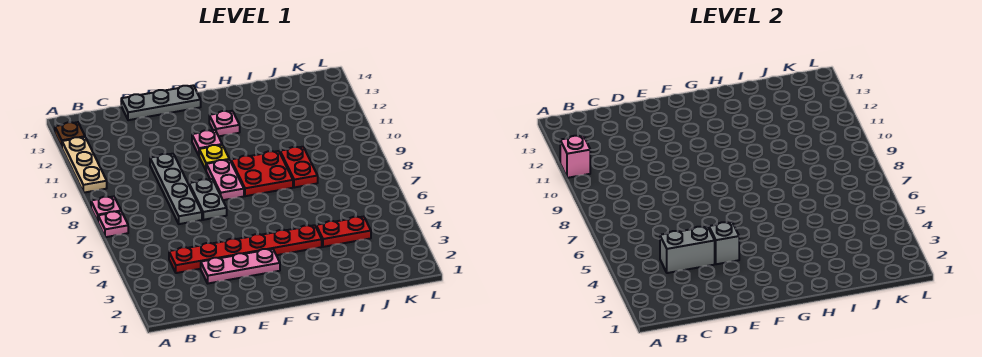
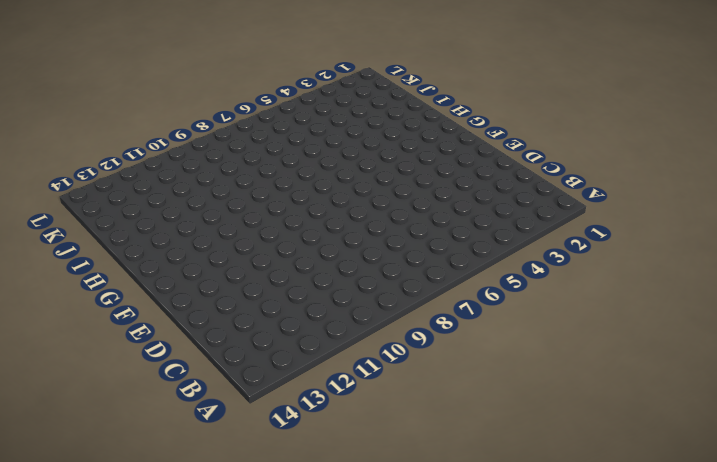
none -> pink 1x1 plate [98,211,128,237]
none -> pink 1x1 plate [91,196,121,222]
none -> tan 1x3 plate [62,137,107,193]

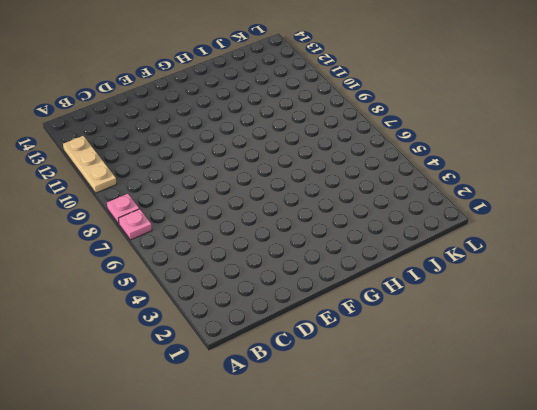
none -> brown 1x1 plate [55,122,85,148]
none -> red 1x6 plate [169,225,322,273]
none -> pink 1x3 plate [201,249,280,283]

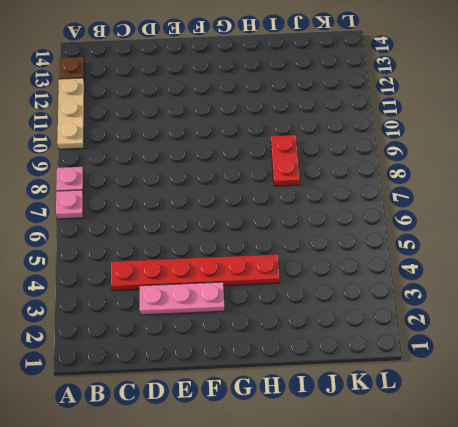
none -> grey 1x4 plate [150,154,202,224]
none -> grey 1x3 plate [121,85,201,120]
none -> grey 1x2 plate [189,179,227,220]

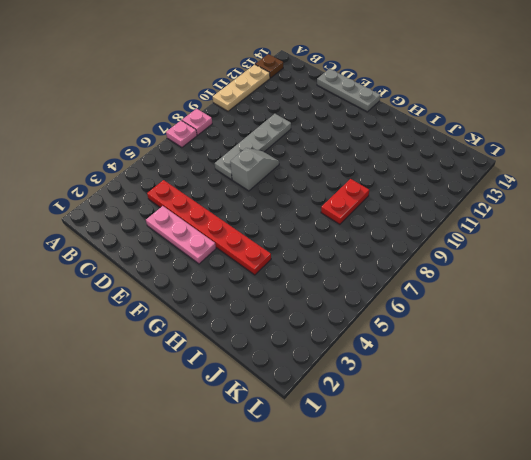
grey 1x2 slope [230,148,279,191] -> grey 1x2 plate [189,179,227,220]
none -> pink 1x2 plate [206,160,244,200]
none -> yellow 1x1 plate [199,145,229,170]
none -> pink 1x1 plate [192,130,222,155]

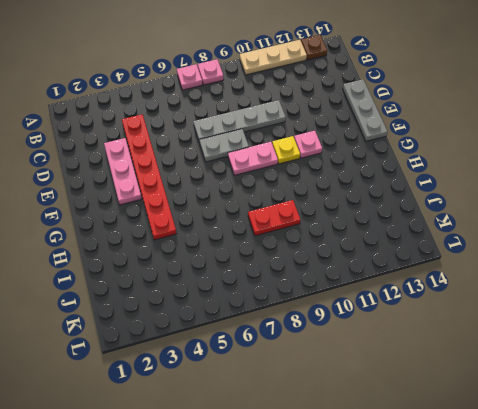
none -> red 2x2 plate [231,151,293,196]
none -> pink 1x1 plate [209,111,240,136]
none -> red 1x2 plate [316,217,371,247]

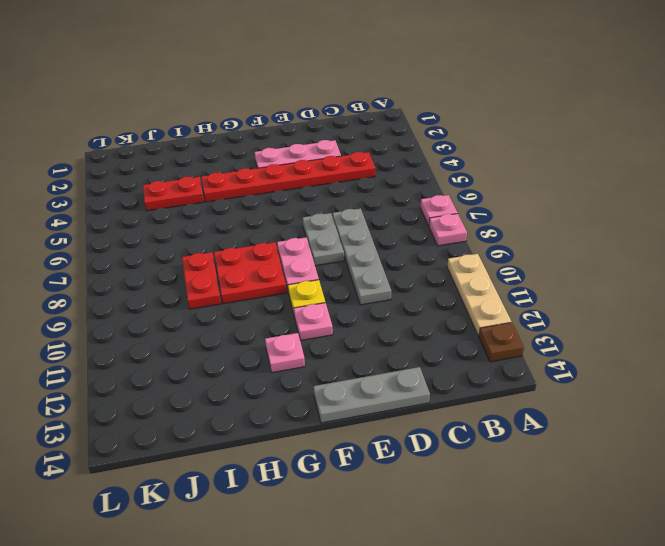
none -> pink 1x1 brick [560,136,590,178]
none -> grey 1x2 brick [660,226,715,273]
none -> grey 1x1 brick [709,222,739,264]

